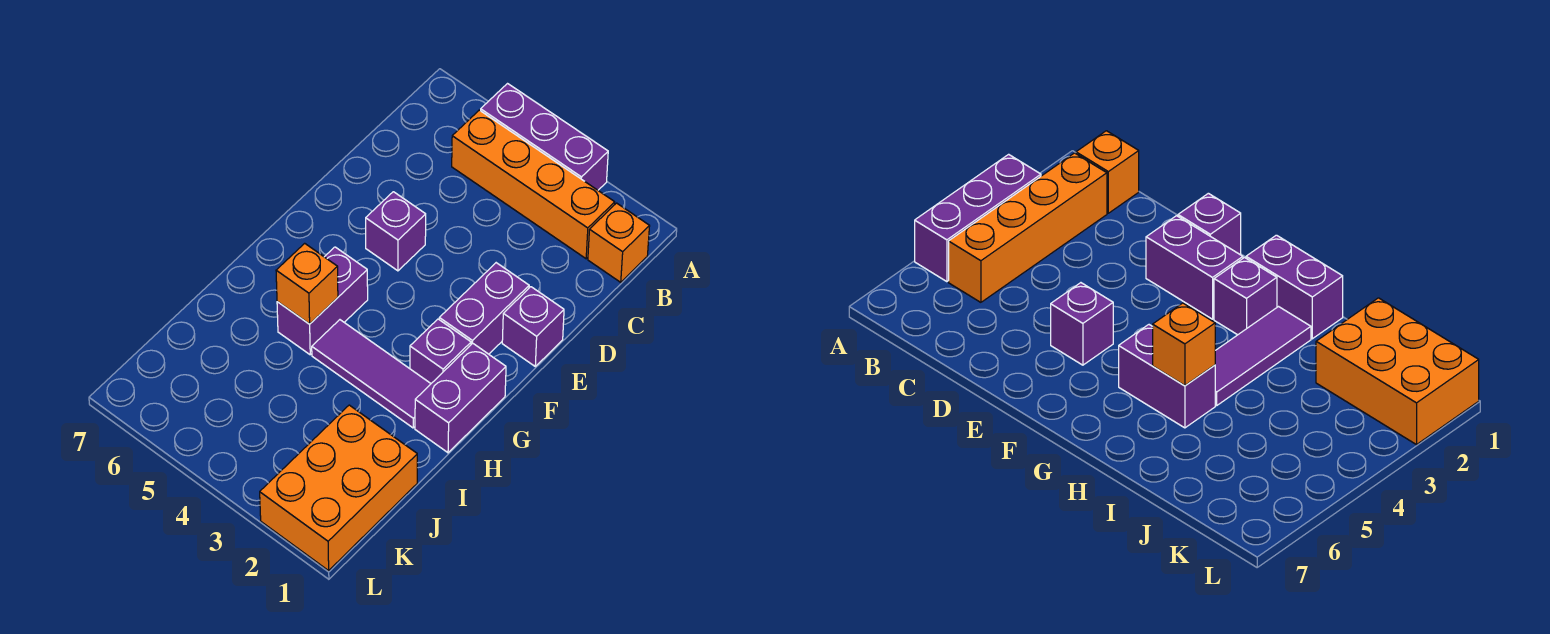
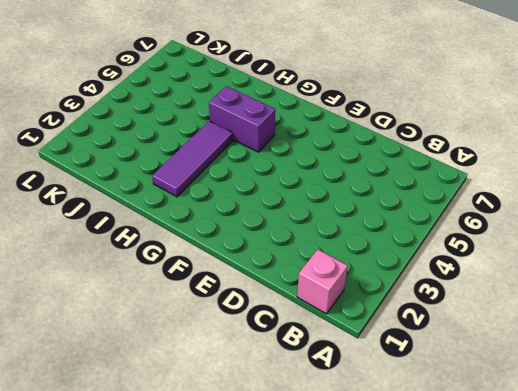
pink 1x1 brick [297,250,348,314] -> orange 1x1 brick [588,203,650,282]
none -> purple 1x3 brick [481,84,608,190]
none -> orange 1x4 brick [452,110,615,259]
none -> purple 1x1 brick [502,287,564,366]

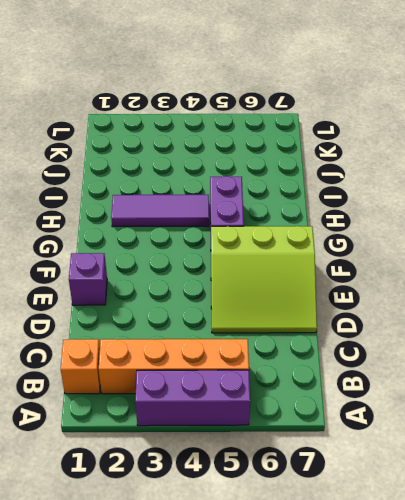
lime 3x3 slope [211,226,317,333] -> purple 1x1 brick [366,192,426,271]
none -> purple 1x2 brick [439,263,529,354]
none -> purple 1x2 brick [415,343,506,453]
none -> purple 1x1 brick [410,319,471,383]

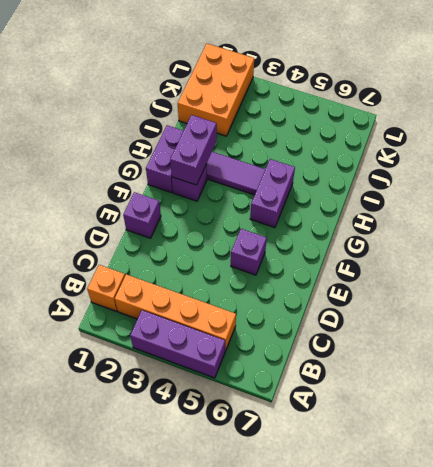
purple 1x2 brick [170,115,217,185] -> purple 1x2 brick moved to [439,263,529,354]
none -> orange 1x1 brick [276,243,338,324]

